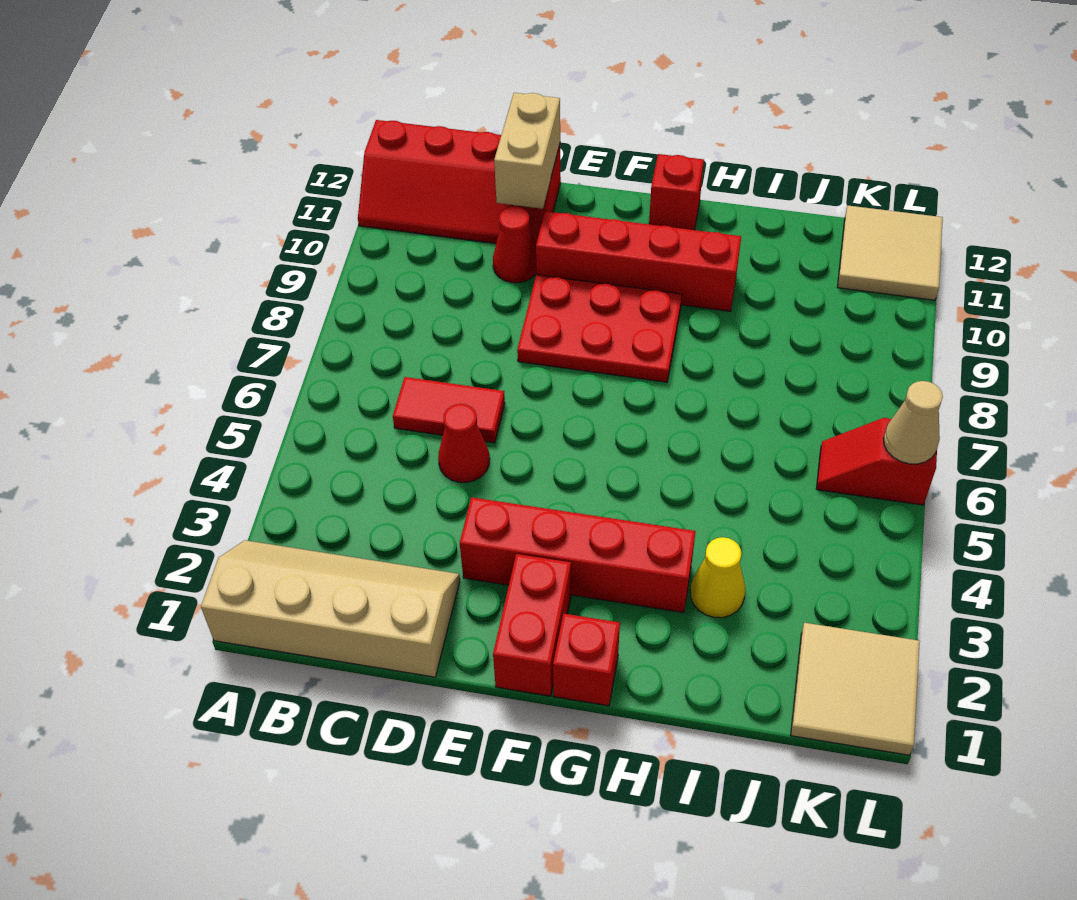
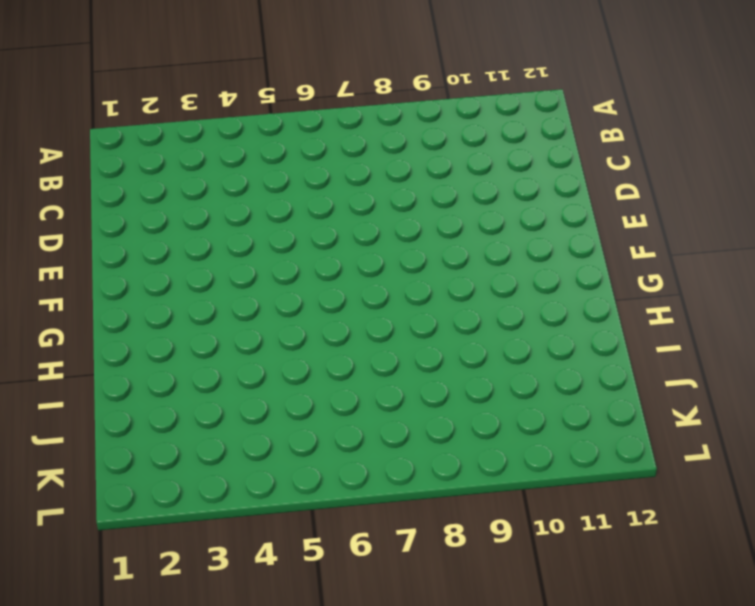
none -> tan 2x4 slope [201,540,460,677]
none -> red 2x4 slope [358,120,561,246]
none -> red 1x2 tile [393,377,505,443]

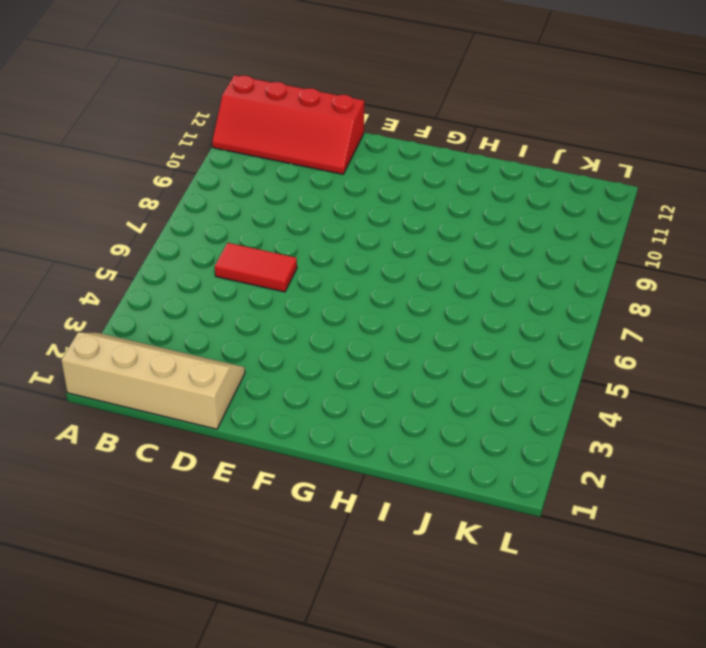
none -> red 1x1 cone [438,404,490,482]
none -> red 1x1 cone [493,207,537,283]
none -> red 1x4 brick [460,497,696,613]

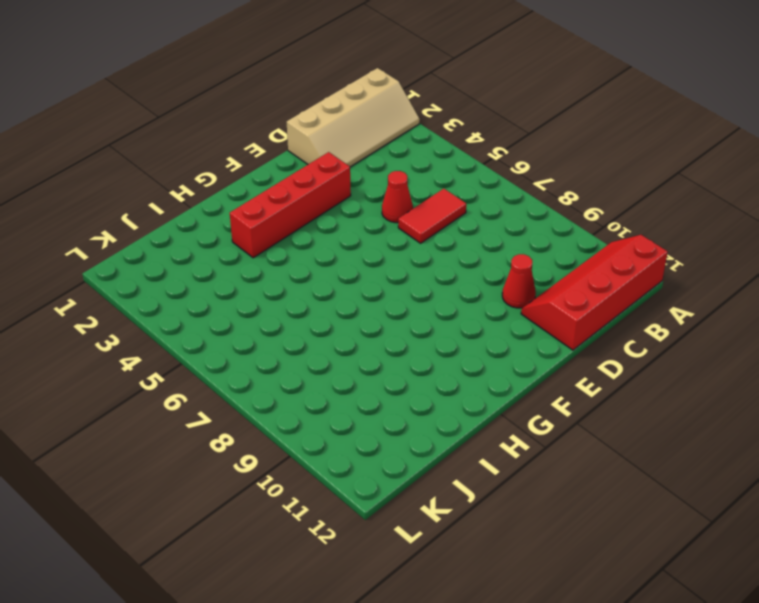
none -> red 2x3 plate [517,275,682,382]
none -> red 1x4 brick [536,211,741,311]
none -> red 1x2 brick [493,554,571,696]

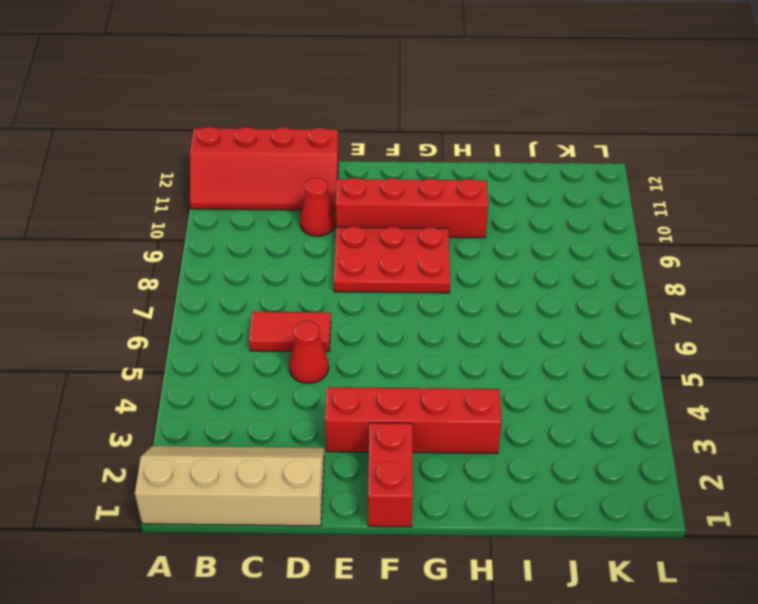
none -> red 1x1 brick [553,614,620,706]
none -> red 1x1 brick [649,154,704,230]
none -> yellow 1x1 cone [690,537,745,618]

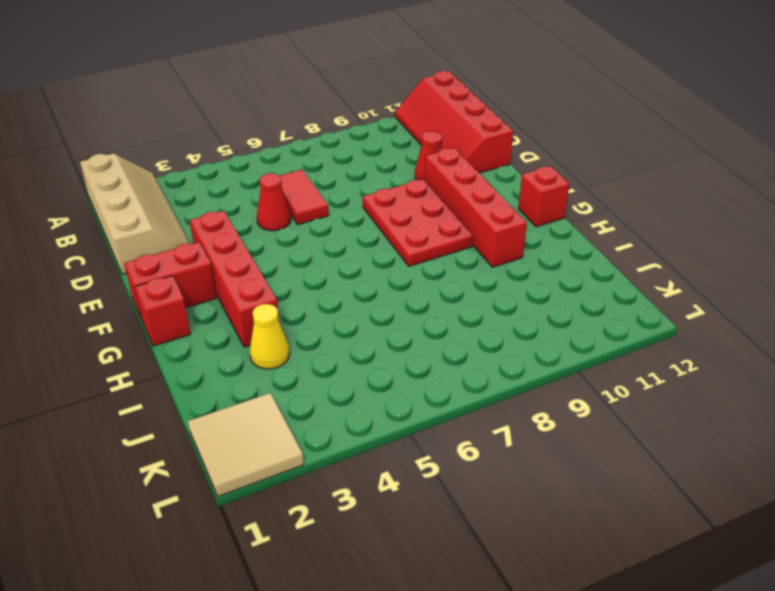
none -> red 1x2 slope [817,418,937,505]
none -> tan 2x2 tile [838,206,943,300]
none -> tan 1x2 brick [494,93,560,209]

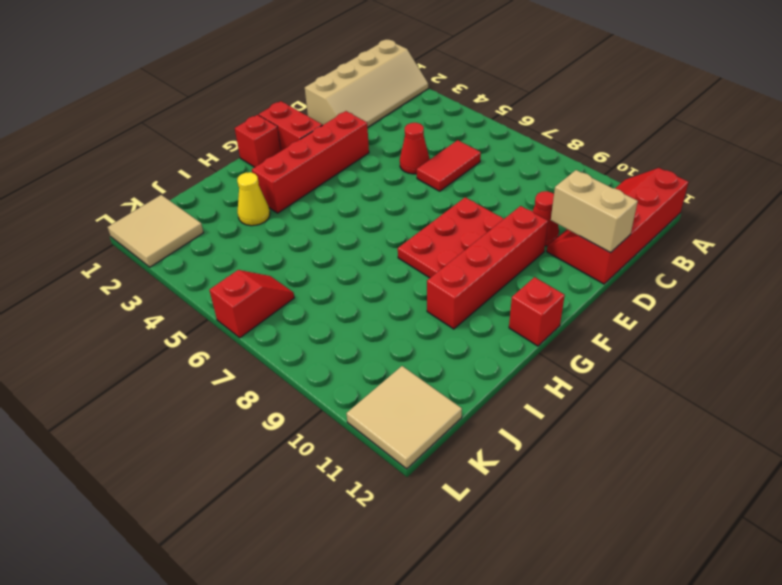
none -> tan 1x1 cone [884,381,943,464]

